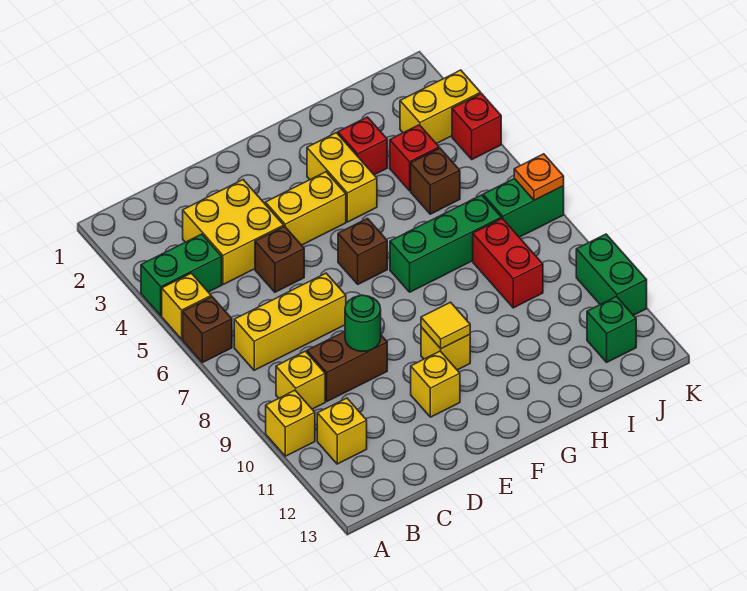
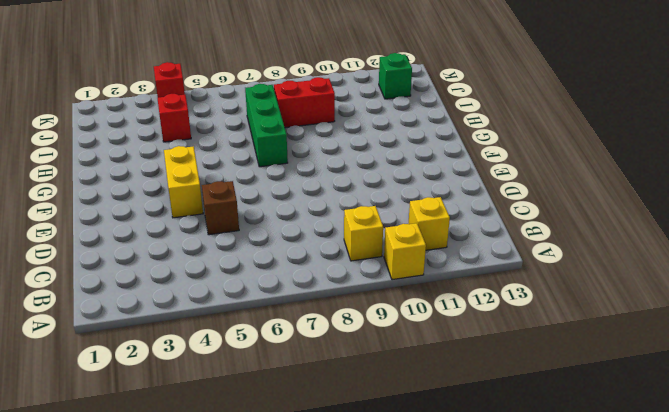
none -> green 1x2 brick [141,234,222,316]
none -> yellow 1x1 brick [162,273,211,339]
none -> brown 1x1 brick [183,297,232,363]

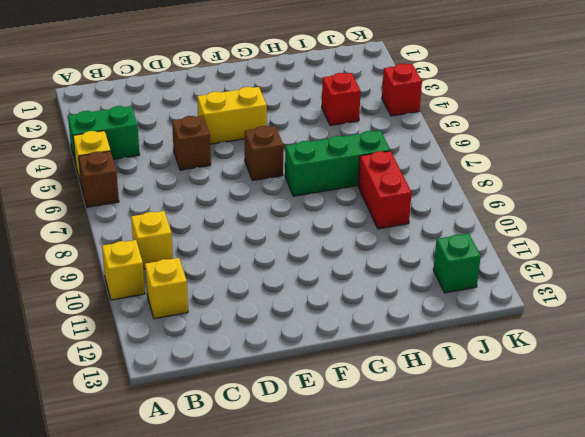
none -> yellow 1x3 brick [234,273,346,370]
none -> yellow 2x2 brick [183,180,284,285]
none -> brown 1x2 brick [307,331,387,401]

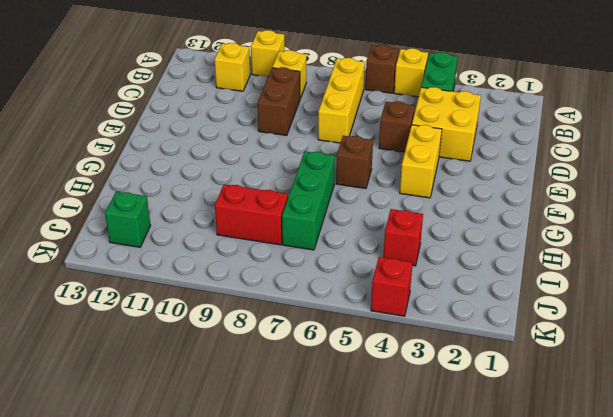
none -> yellow 1x1 brick [411,351,460,417]
none -> yellow 1x1 brick [421,327,470,370]
none -> yellow 1x2 brick [307,133,377,222]

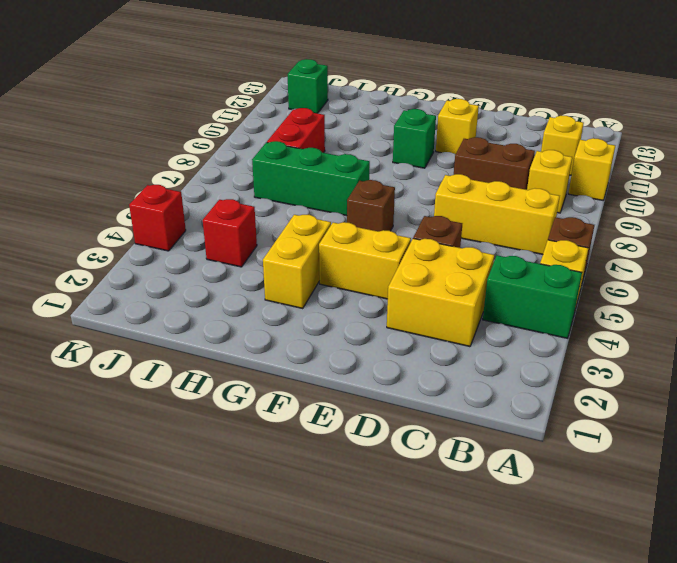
green 1x1 brick [393,109,436,168] -> yellow 1x1 brick [421,327,470,370]
none -> red 1x1 brick [338,117,387,175]
none -> brown 1x1 brick [411,148,460,214]
none -> yellow 1x2 brick [400,70,481,144]

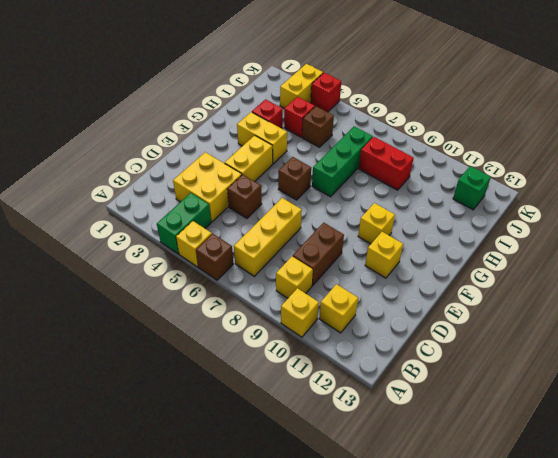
none -> green 1x2 brick [483,179,564,237]
none -> green 1x2 brick [576,234,647,315]
none -> green 1x1 round brick [345,295,381,351]

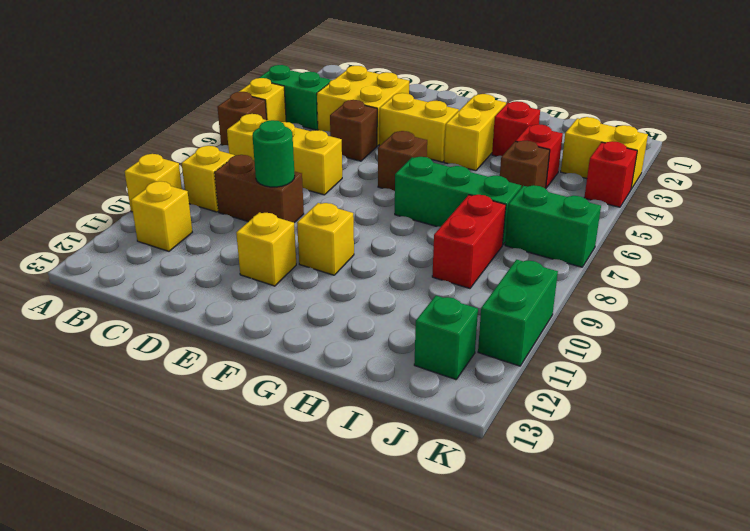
none -> yellow 1x1 tile [421,302,470,349]
none -> orange 1x1 plate [514,154,564,200]

